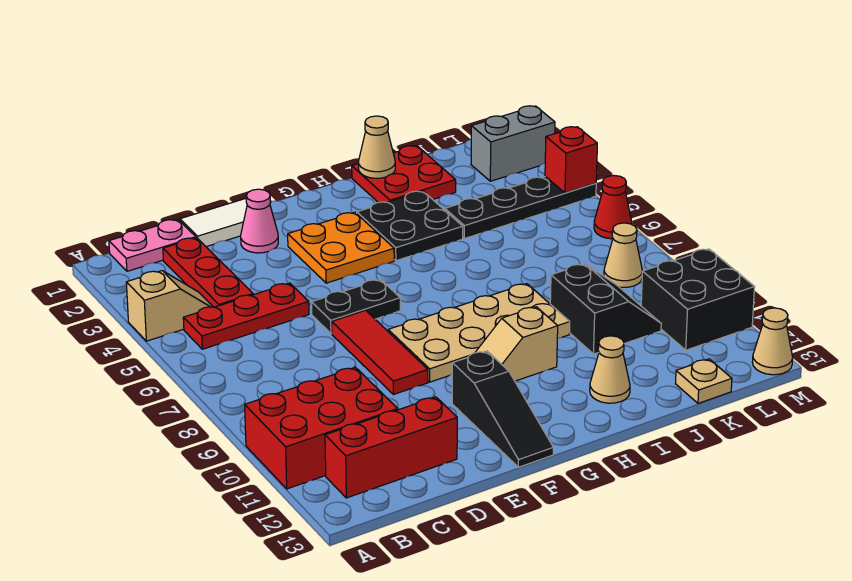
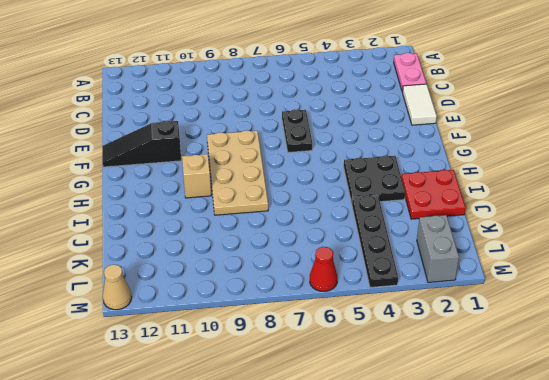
none -> tan 1x2 slope [126,271,213,341]
none -> red 2x3 brick [245,367,398,489]
none -> red 1x3 plate [183,283,309,349]

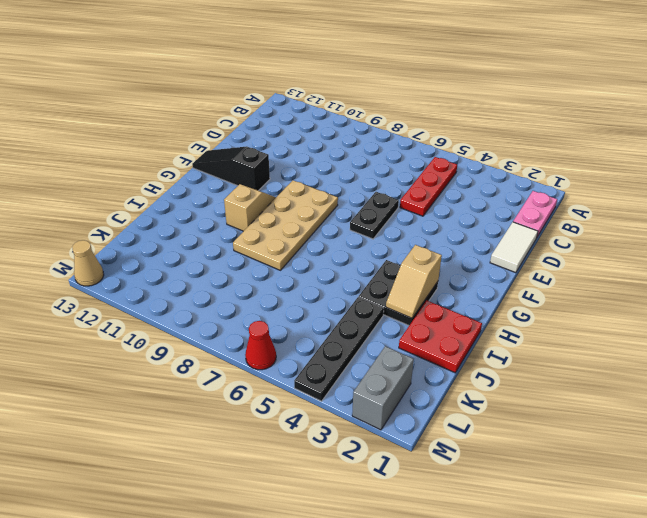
tan 1x2 slope [386,245,442,318] -> tan 1x2 slope moved to [126,271,213,341]
none -> red 2x3 brick [245,367,398,489]
none -> red 1x3 brick [325,397,457,498]
none -> red 1x3 plate [163,238,253,307]

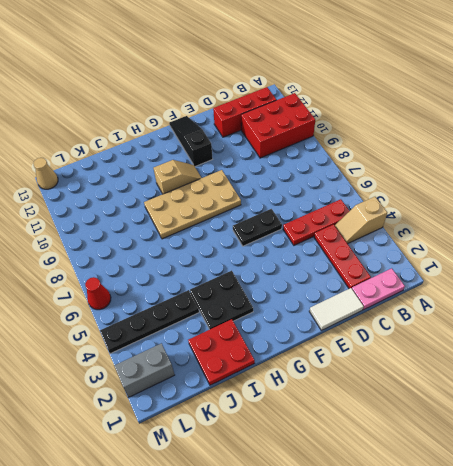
none -> pink 1x1 cone [241,189,278,253]
none -> red 1x3 tile [332,310,428,395]
none -> orange 2x2 plate [288,213,394,283]

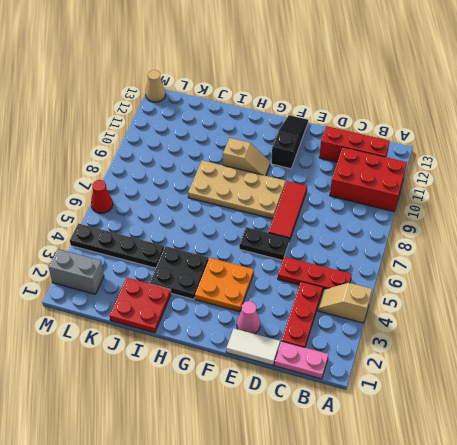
none -> tan 1x1 cone [590,336,630,403]
none -> black 2x2 slope [550,264,661,354]
none -> tan 1x1 plate [676,359,732,403]

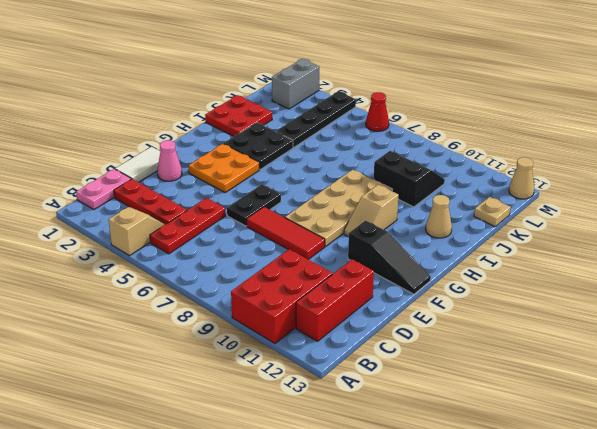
none -> tan 1x1 cone [604,223,643,288]
none -> black 2x2 brick [641,249,755,350]
none -> tan 1x1 cone [359,116,395,178]

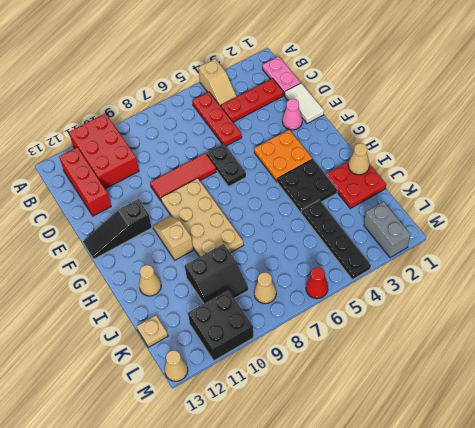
none -> red 1x1 brick [545,127,597,193]

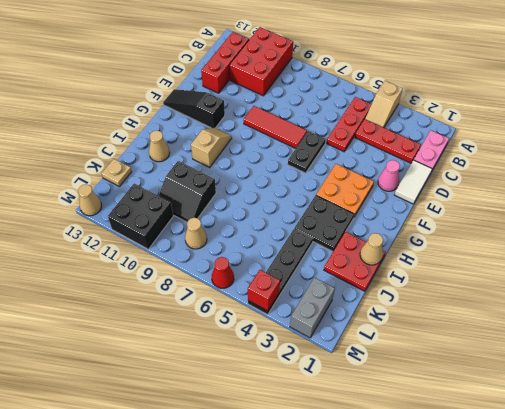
none -> tan 2x4 plate [388,284,570,382]

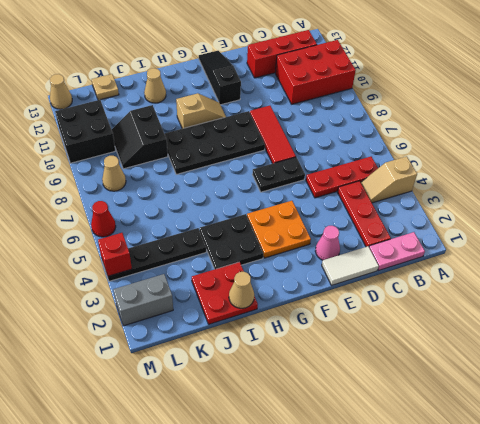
black 2x4 plate [164,111,265,174] -> tan 2x4 plate [388,284,570,382]

